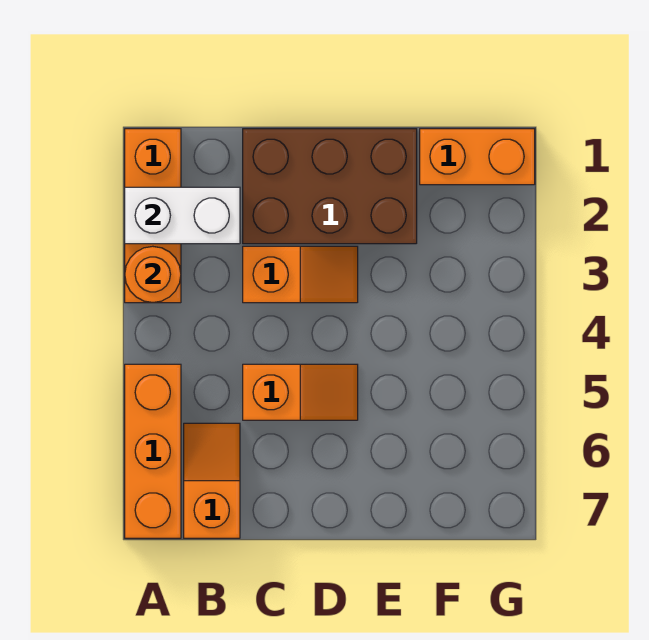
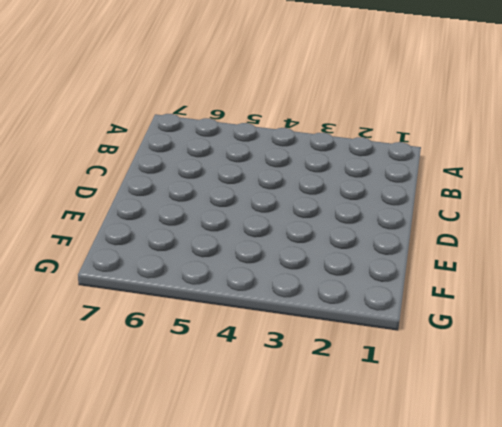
none -> orange 1x3 brick [125,129,181,303]
none -> orange 1x3 brick [125,364,181,538]

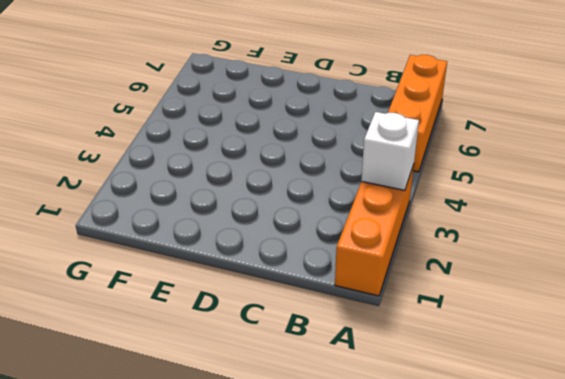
white 1x1 brick [361,112,419,190] -> orange 1x1 round brick [125,246,181,303]
none -> orange 1x2 slope [184,423,240,538]
none -> brown 2x3 brick [243,129,417,244]

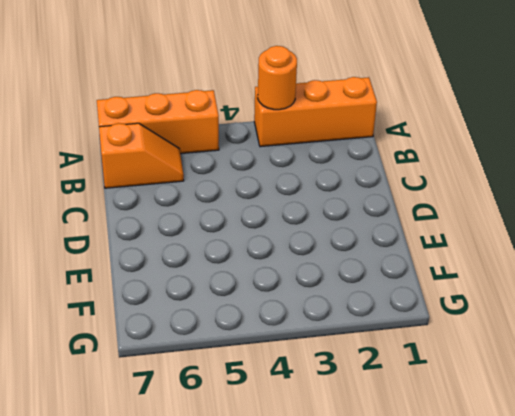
none -> brown 2x3 brick [243,129,417,244]
none -> orange 1x2 slope [243,246,358,303]

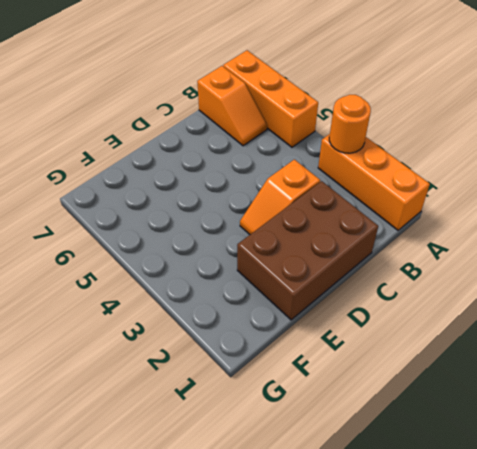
none -> orange 1x2 slope [243,364,358,420]
none -> orange 1x2 brick [420,129,535,185]

